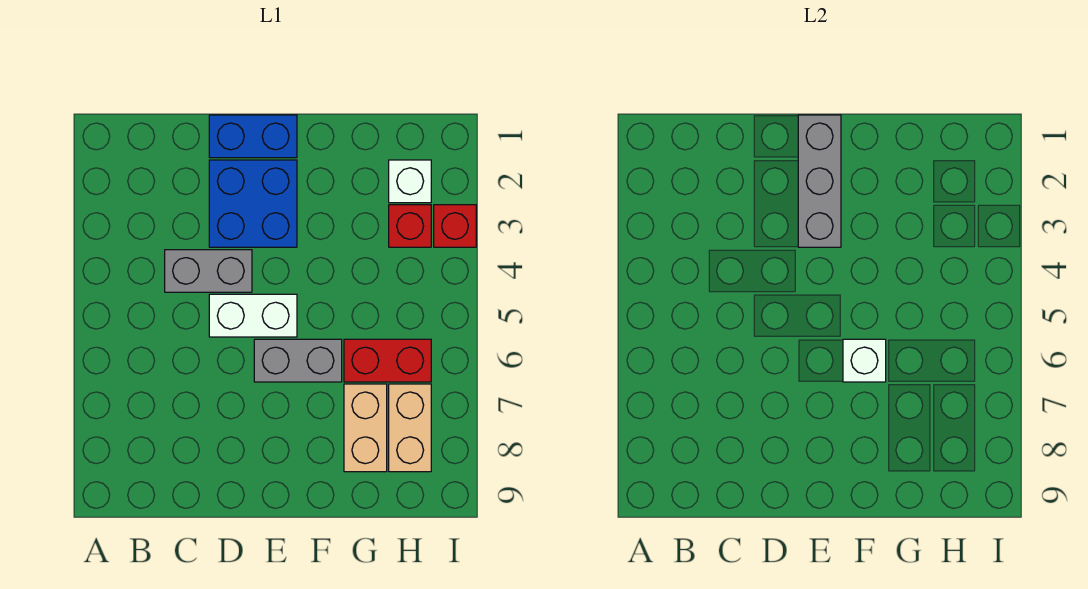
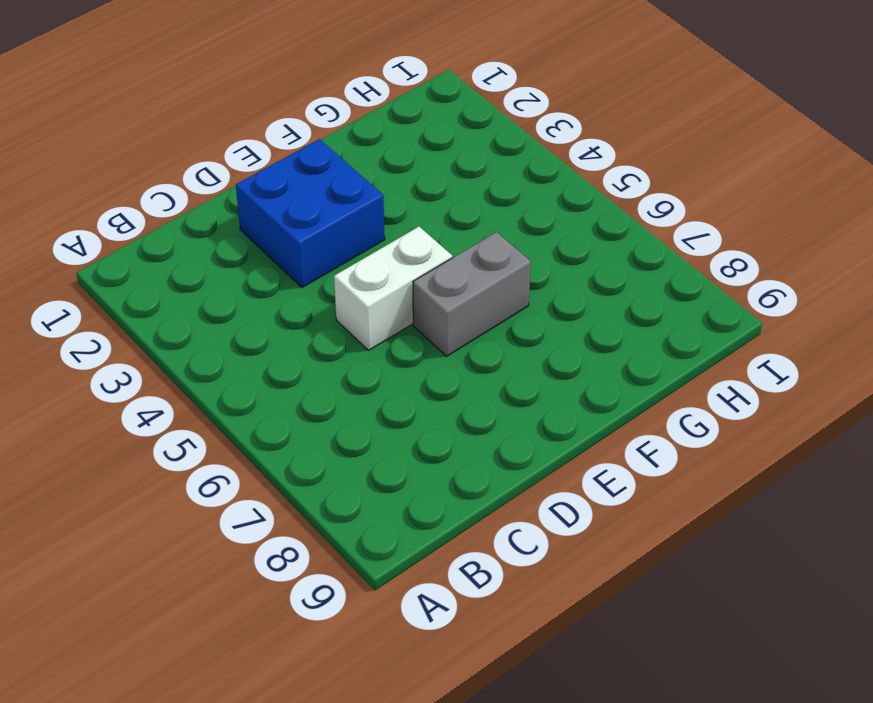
none -> grey 1x2 brick [165,250,252,292]
none -> blue 1x2 brick [209,115,297,158]
none -> red 1x2 brick [344,339,431,382]

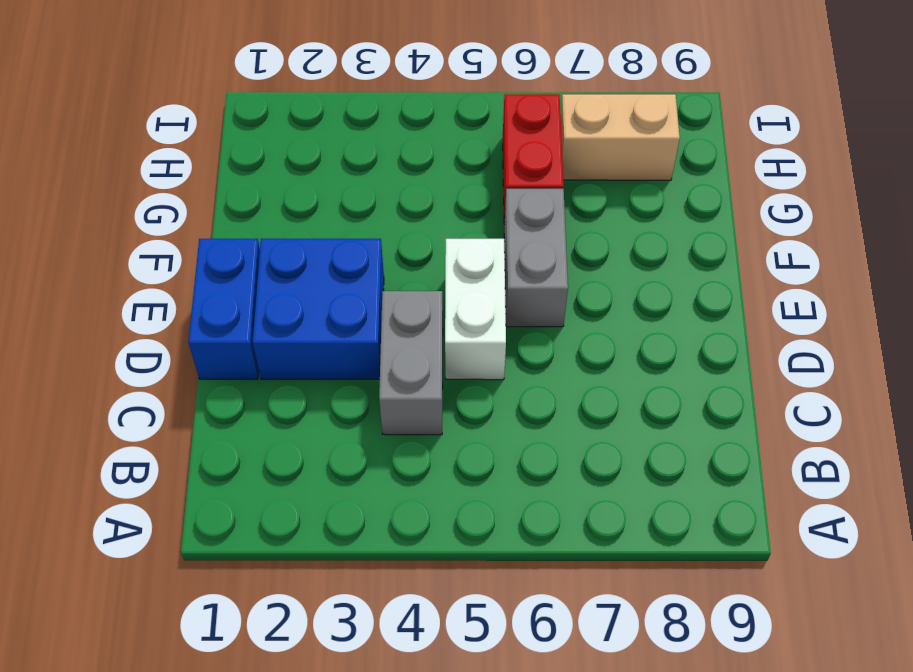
none -> tan 1x2 brick [344,384,387,472]
none -> white 1x1 brick [389,160,431,203]
none -> red 1x1 brick [389,205,431,247]

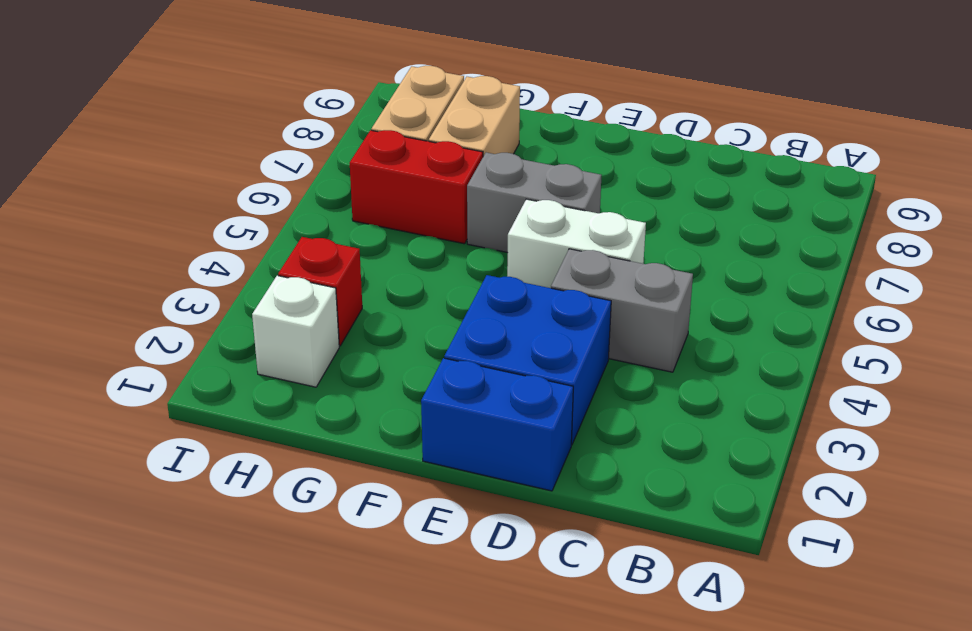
none -> red 1x1 brick [434,205,476,247]
none -> grey 1x3 brick [798,115,841,247]
none -> white 1x1 brick [843,339,886,382]

